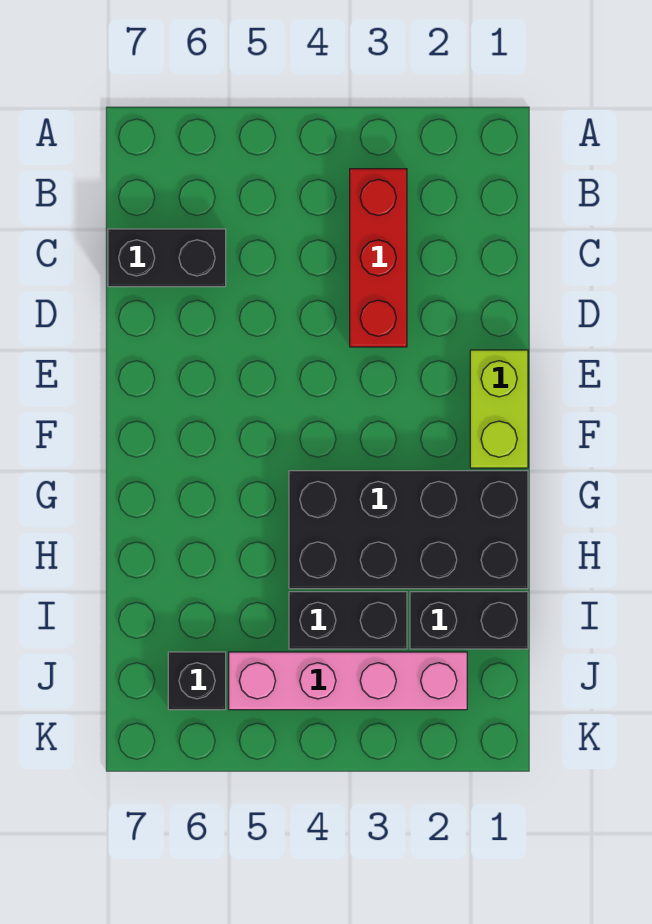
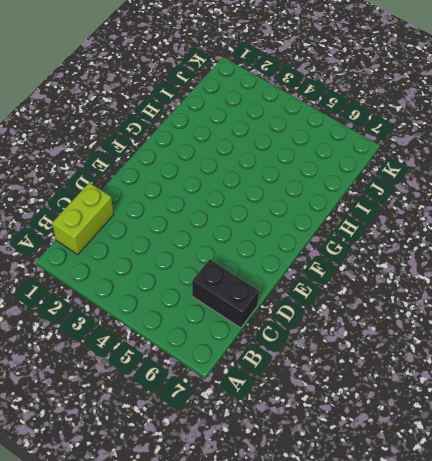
lime 1x2 brick [52,183,114,255] -> lime 1x2 brick moved to [470,350,528,468]
none -> red 1x3 brick [350,169,407,347]
none -> black 2x4 brick [289,471,528,589]

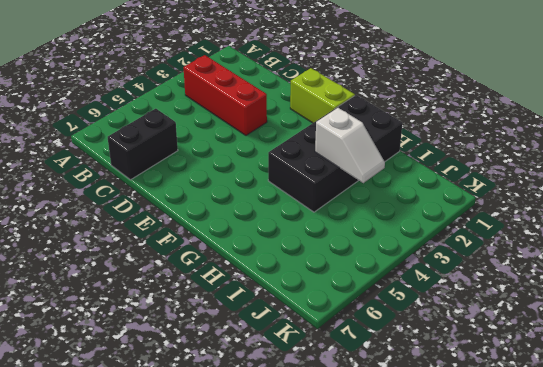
white 1x2 slope [315,108,385,183] -> none
none -> black 1x2 brick [410,592,528,649]
none -> black 1x2 brick [289,592,407,649]

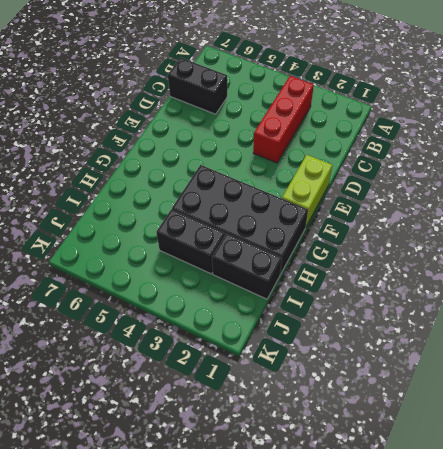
none -> pink 1x4 brick [229,652,467,710]
none -> black 1x1 brick [168,652,226,710]

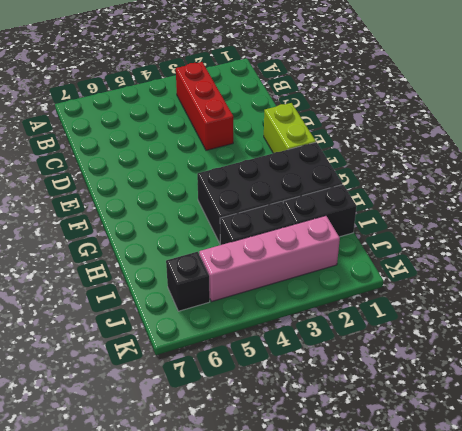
none -> black 1x2 brick [108,229,226,287]

